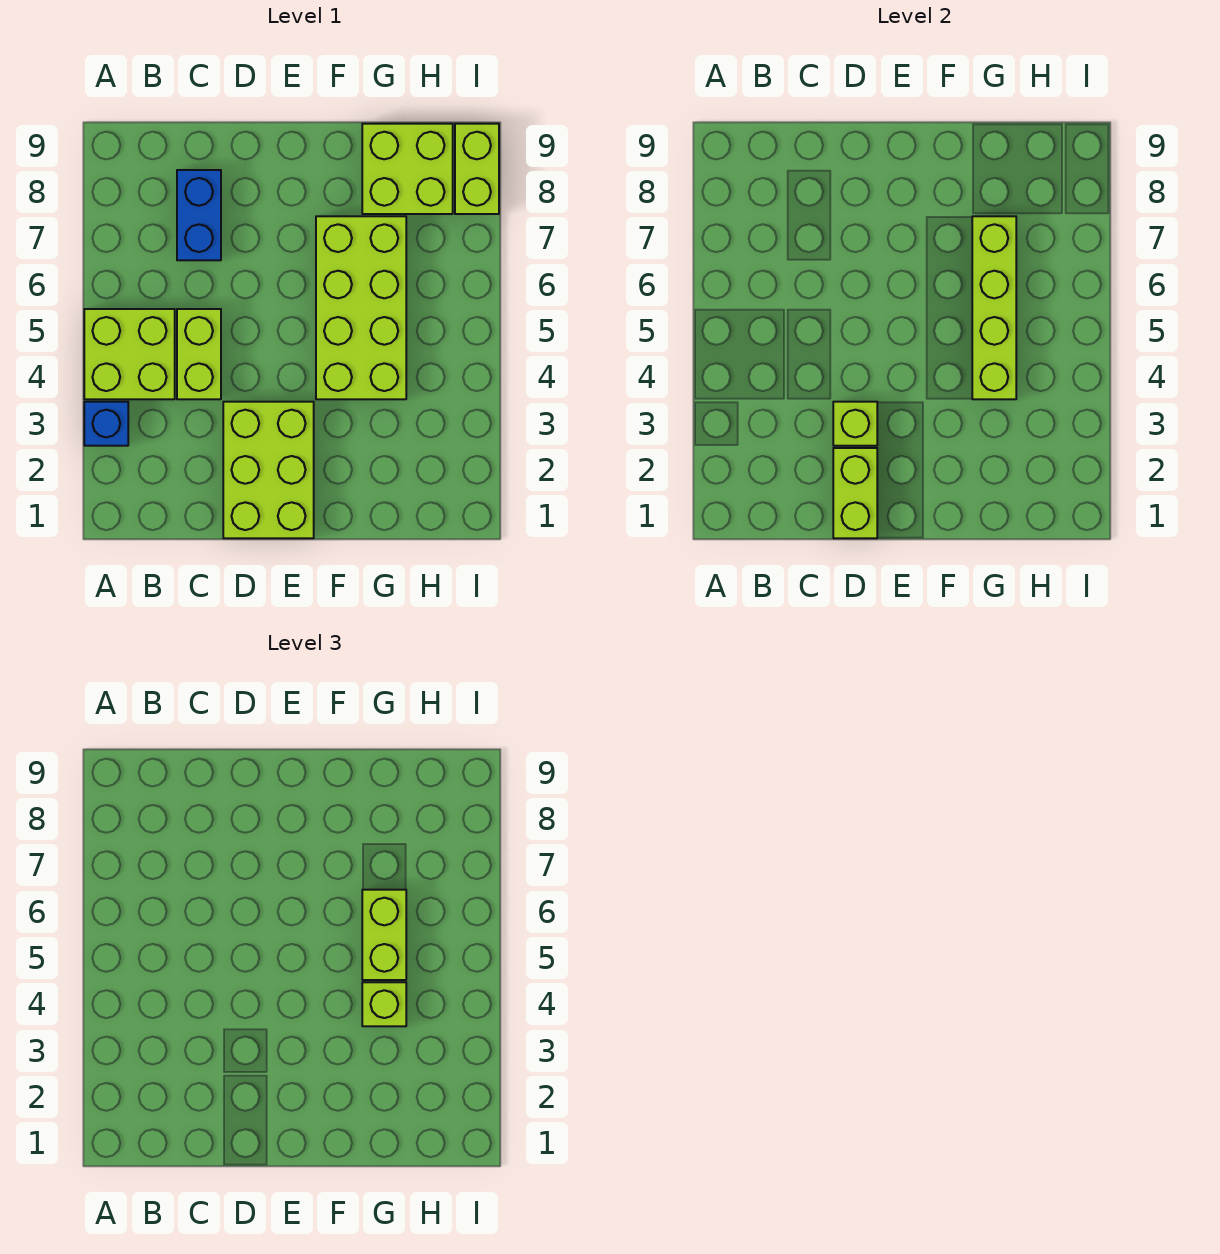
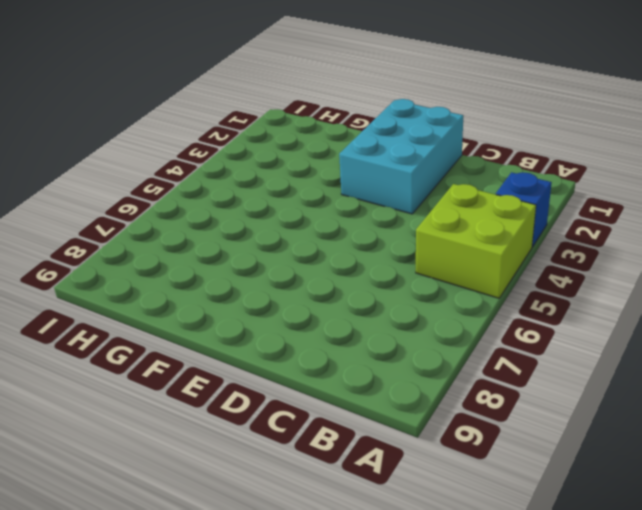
cyan 2x3 brick [339,99,463,214] -> lime 2x3 brick [223,402,314,538]
none -> lime 1x2 brick [177,309,221,399]
none -> blue 1x2 brick [177,170,221,260]
none -> lime 2x4 brick [316,216,406,399]

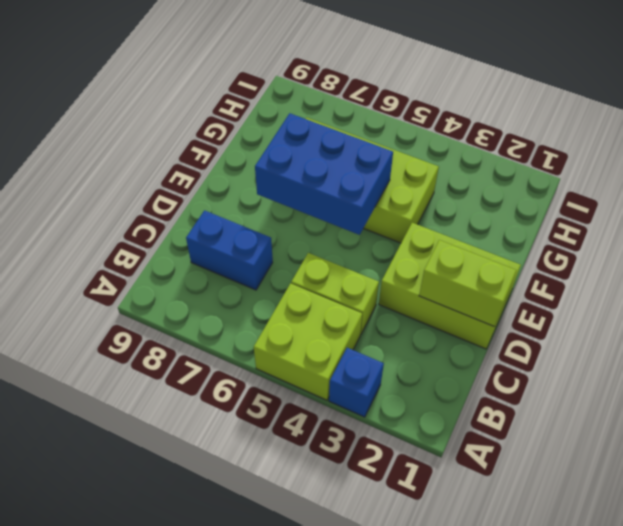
blue 2x3 brick [255,113,393,235] -> none
none -> lime 2x2 brick [362,124,453,214]
none -> lime 1x2 brick [455,124,499,214]
none -> lime 1x1 brick [833,402,877,446]

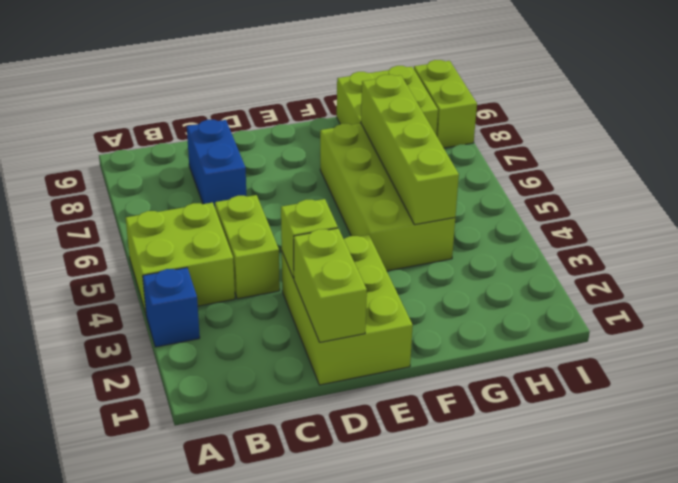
none -> lime 1x1 brick [362,982,406,1026]
none -> lime 1x2 brick [362,890,406,980]

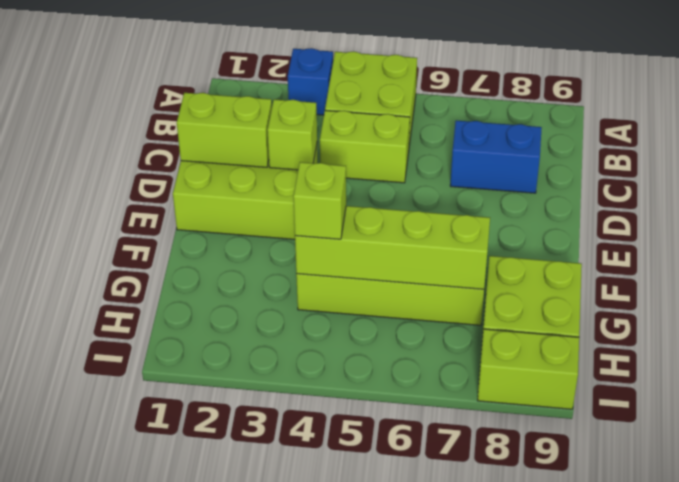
none -> lime 1x2 brick [362,890,406,980]

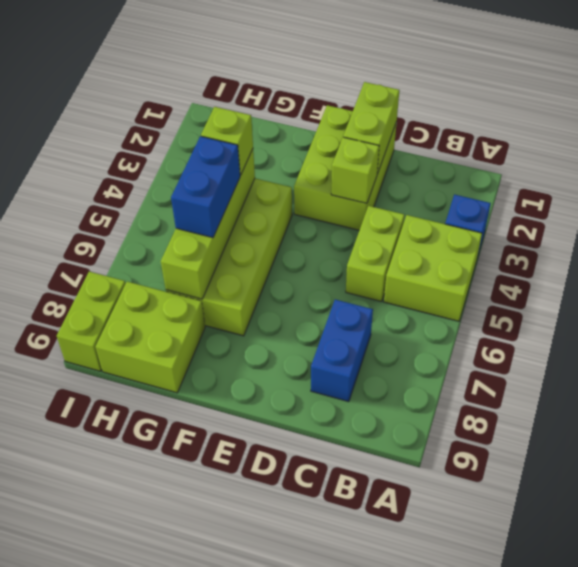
blue 1x2 brick [171,136,240,238] -> lime 1x2 brick [362,890,406,980]

